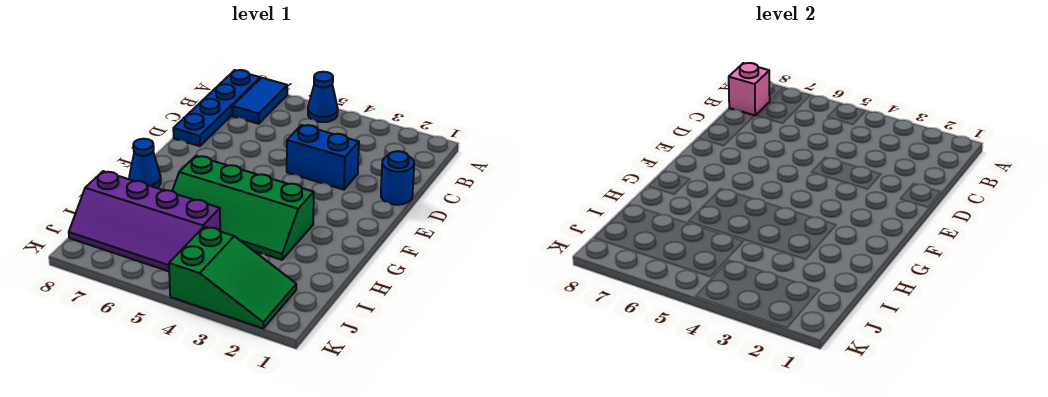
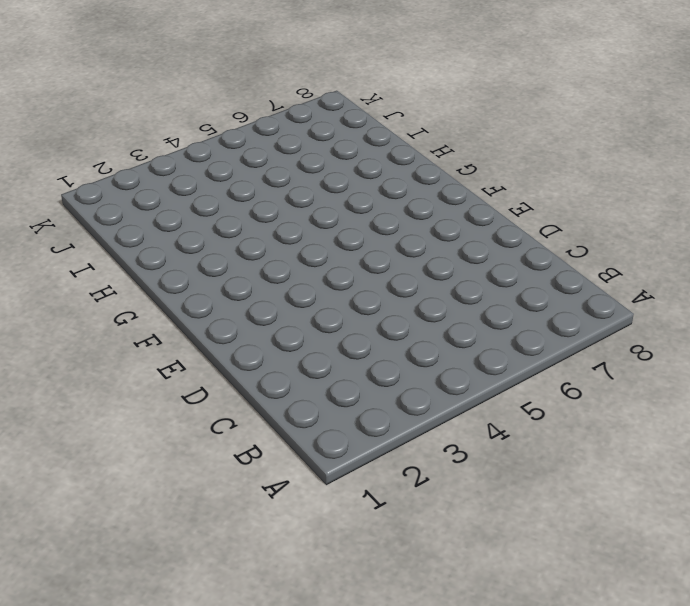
none -> blue 1x1 cone [308,72,338,122]
none -> blue 1x2 tile [232,78,287,124]

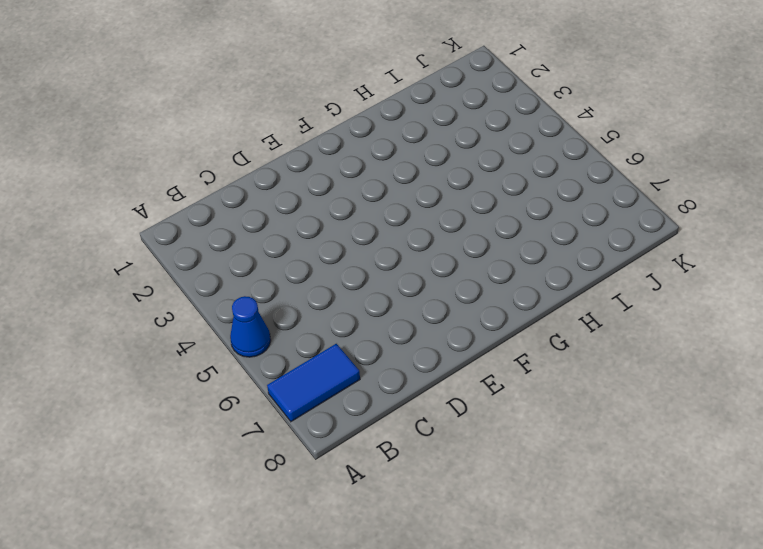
none -> blue 1x4 plate [173,70,260,146]
none -> blue 1x1 round brick [381,151,414,205]

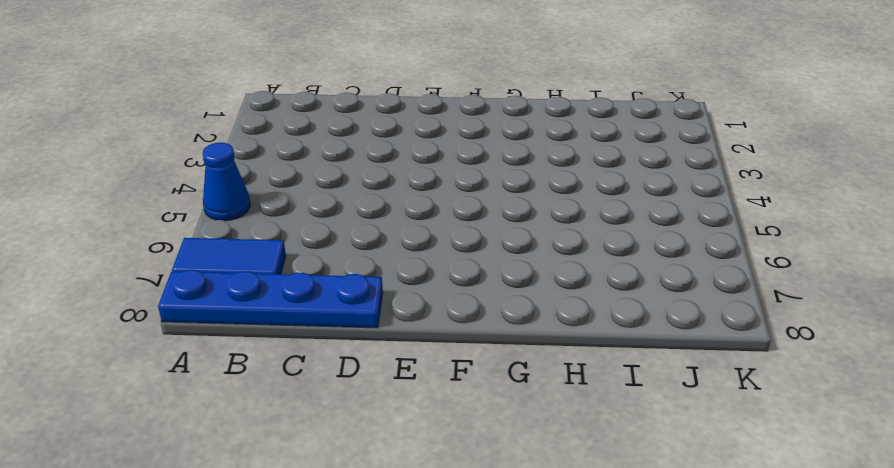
none -> blue 1x1 round brick [381,151,414,205]
none -> blue 1x2 brick [287,125,359,190]

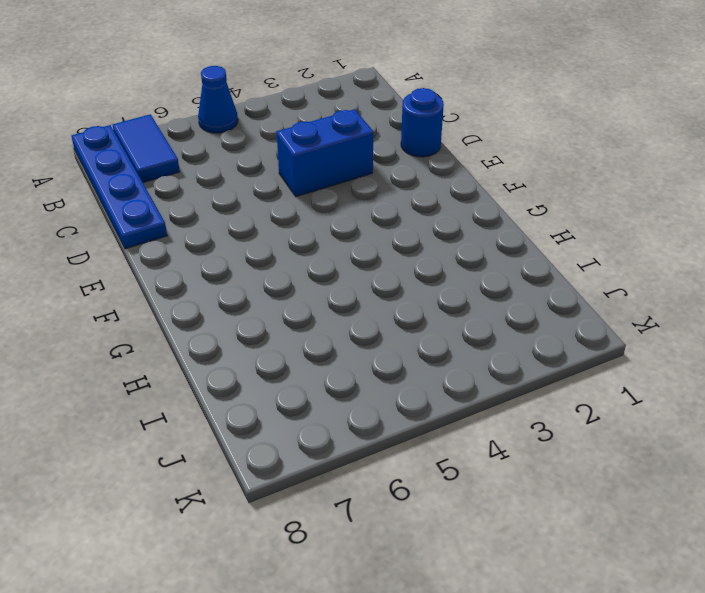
none -> green 2x4 slope [172,156,314,260]
none -> blue 1x1 cone [129,139,161,188]

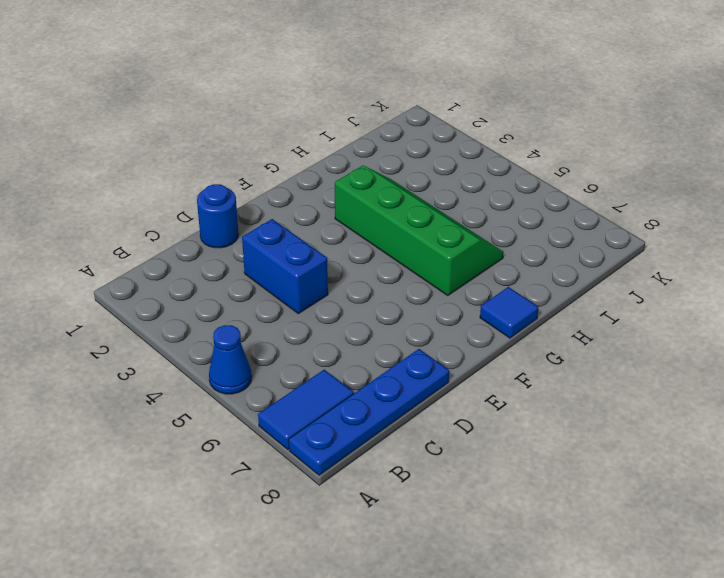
blue 1x1 tile [480,287,538,338] -> blue 1x1 cone [129,139,161,188]
none -> purple 2x4 slope [69,171,220,271]
none -> green 2x3 slope [169,227,296,328]

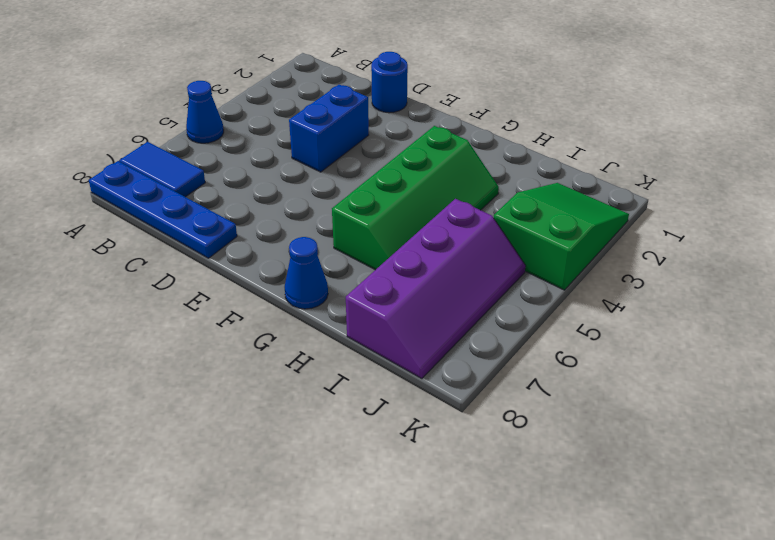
none -> pink 1x1 brick [729,63,770,116]

